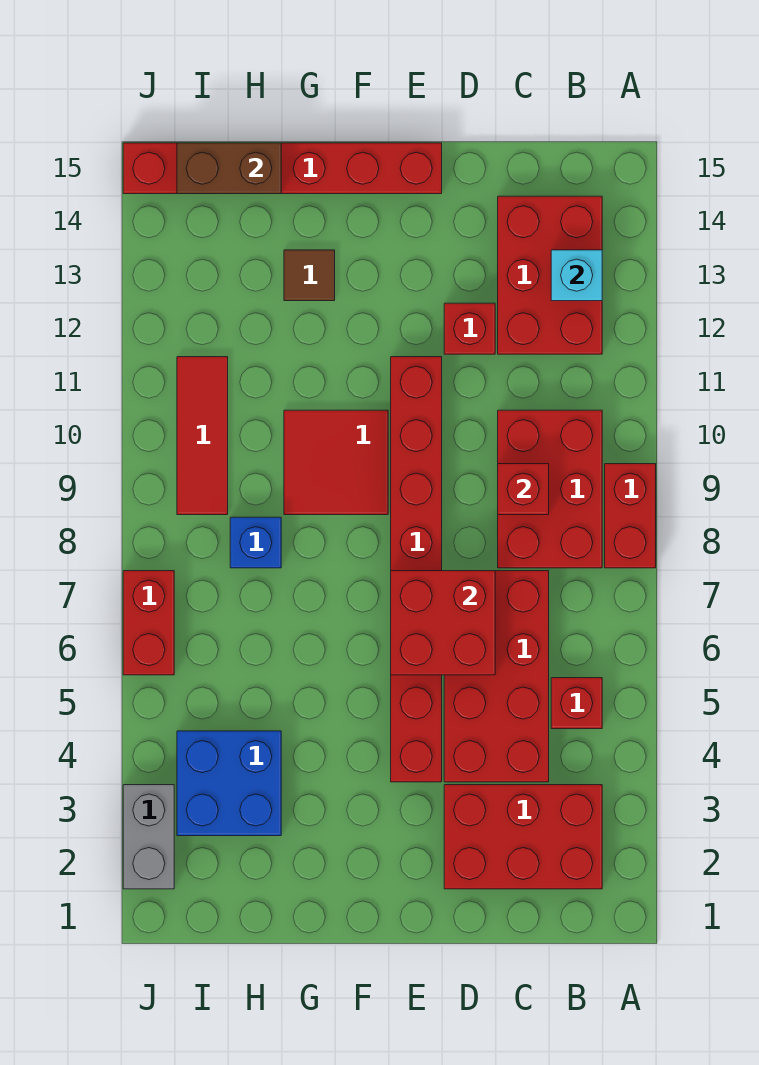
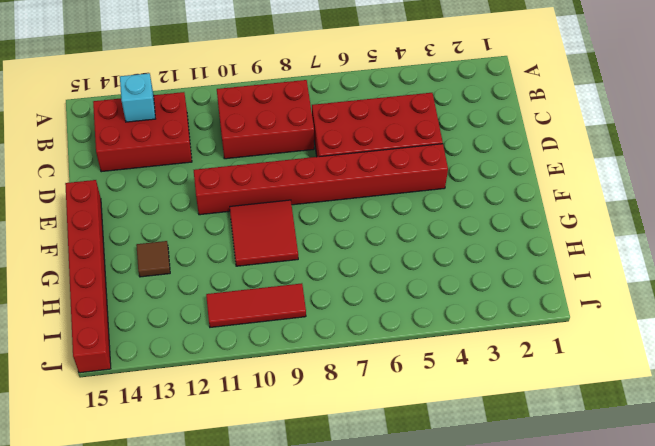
none -> red 1x2 brick [605,464,656,568]
none -> red 2x3 brick [444,785,602,889]
none -> red 1x1 brick [551,678,602,729]

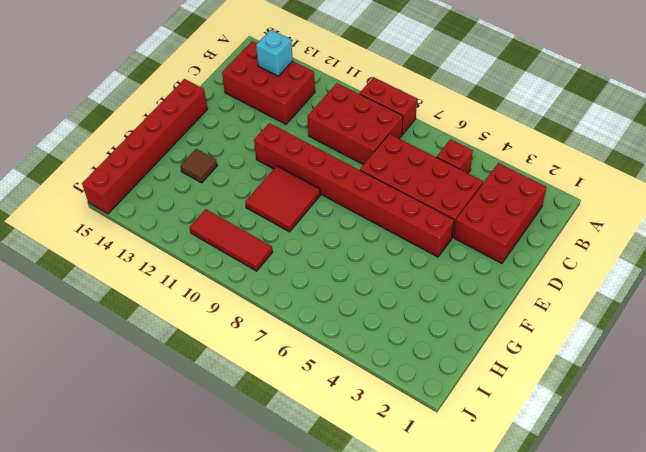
none -> red 1x1 brick [444,303,495,354]
none -> blue 2x2 brick [177,731,281,836]
none -> blue 1x1 brick [230,517,281,568]

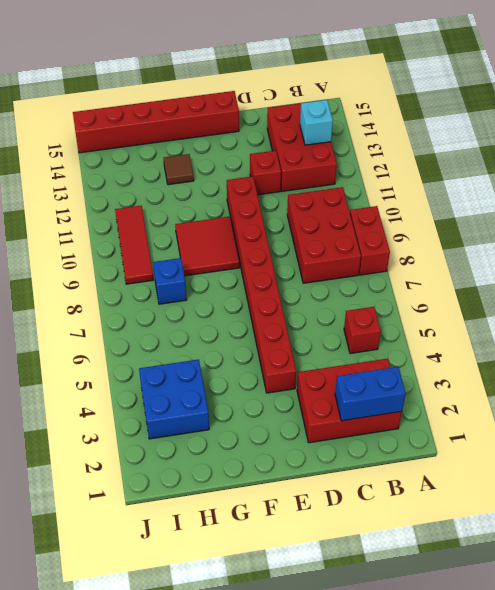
blue 1x2 brick [335,367,406,421] -> none
none -> red 2x4 brick [444,571,549,782]
none -> grey 1x2 brick [123,785,174,889]
none -> red 1x2 brick [123,571,174,675]

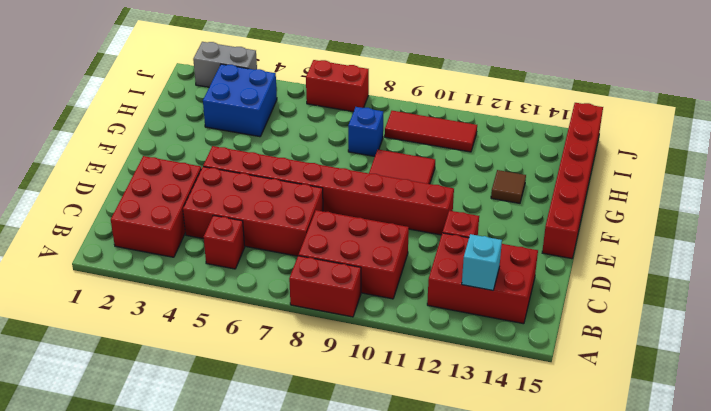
none -> red 1x1 brick [498,464,549,515]
none -> red 2x2 brick [391,571,495,675]
none -> brown 1x2 brick [177,143,281,194]

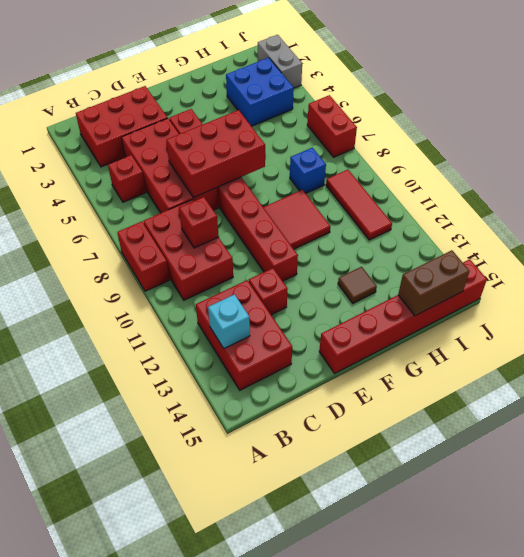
red 2x3 brick [166,110,265,198] -> red 2x2 brick [391,571,495,675]

